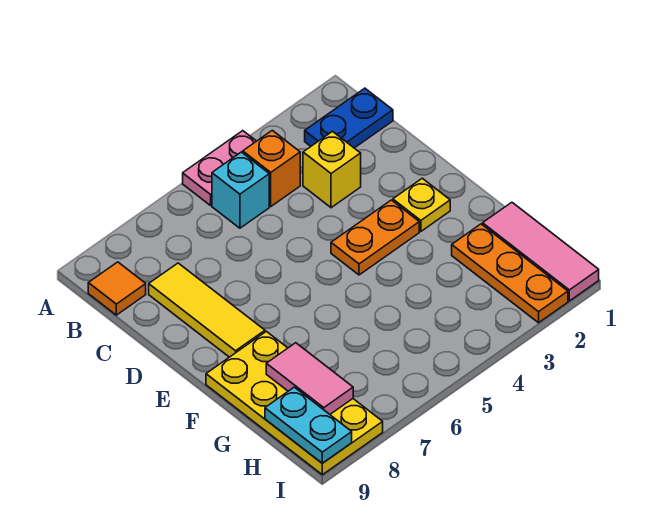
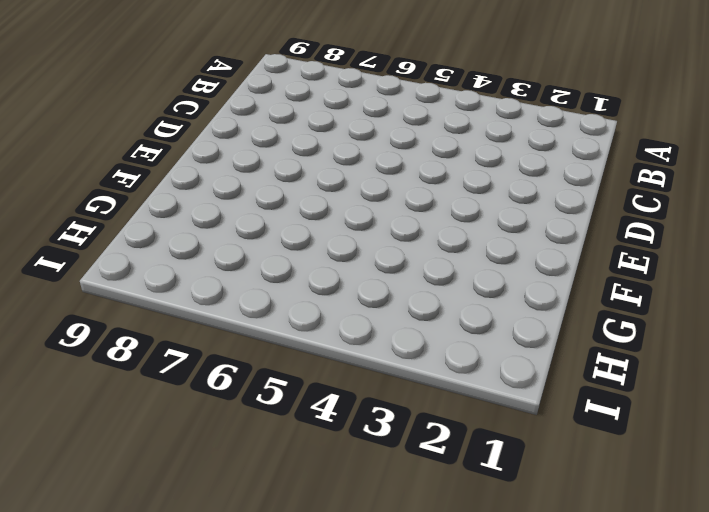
none -> pink 1x2 plate [183,131,256,205]
none -> blue 1x2 plate [305,88,393,148]
none -> orange 1x1 brick [243,130,300,206]

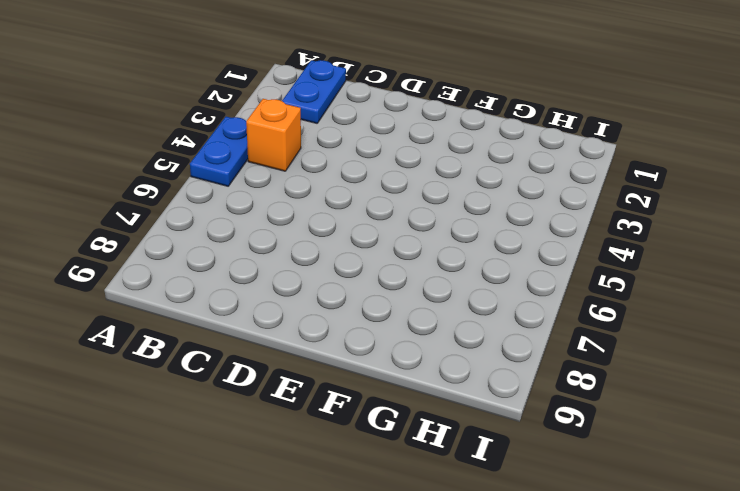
blue 1x2 plate [190,117,248,186] -> pink 1x2 plate [183,131,256,205]
none -> cyan 1x1 brick [212,152,269,228]
none -> orange 1x1 tile [88,262,146,315]
none -> yellow 1x1 brick [303,132,361,208]

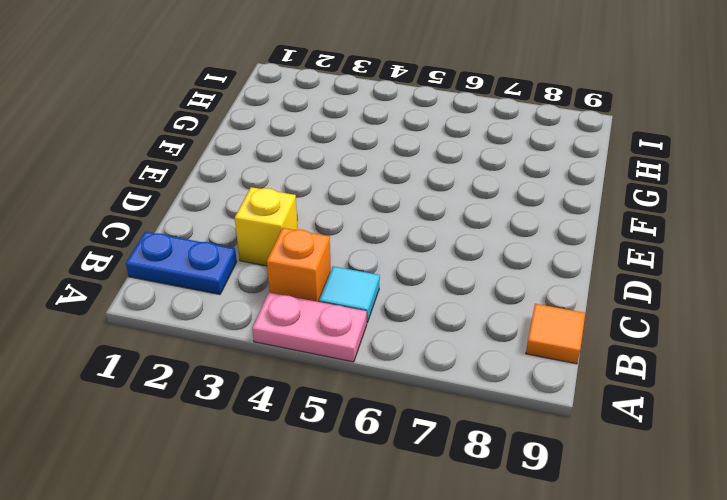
cyan 1x1 tile [319,266,380,322] -> cyan 1x1 brick [212,152,269,228]
none -> yellow 1x3 tile [149,263,265,357]
none -> yellow 1x1 plate [393,178,450,231]
none -> orange 1x2 plate [331,200,419,275]

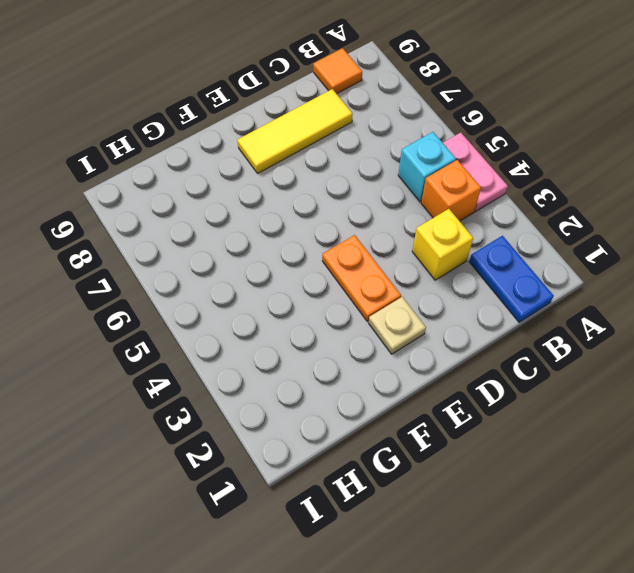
tan 1x1 plate [369,297,426,354] -> yellow 1x1 plate [393,178,450,231]
none -> yellow 2x4 plate [206,331,383,475]
none -> pink 1x3 tile [483,202,599,301]
none -> orange 1x3 plate [452,224,568,323]

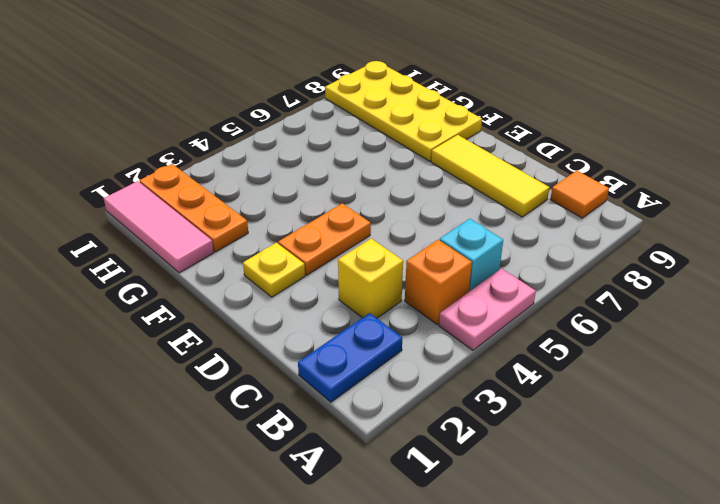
none -> pink 1x2 tile [266,343,353,414]
none -> cyan 1x2 plate [265,387,352,463]

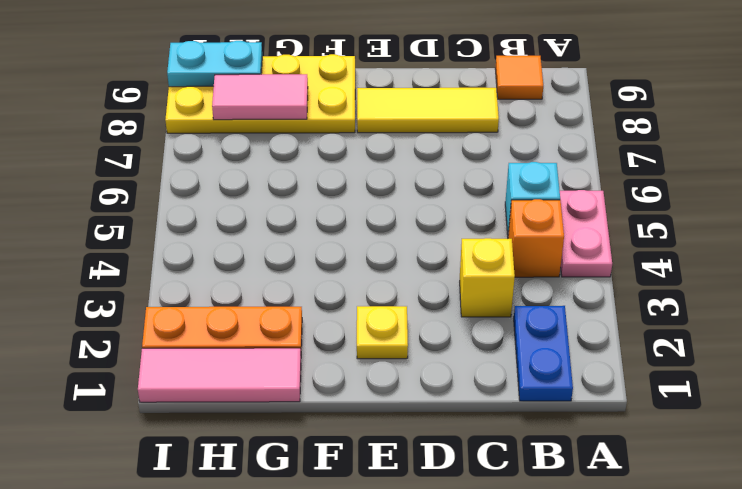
none -> orange 1x2 plate [331,200,419,275]

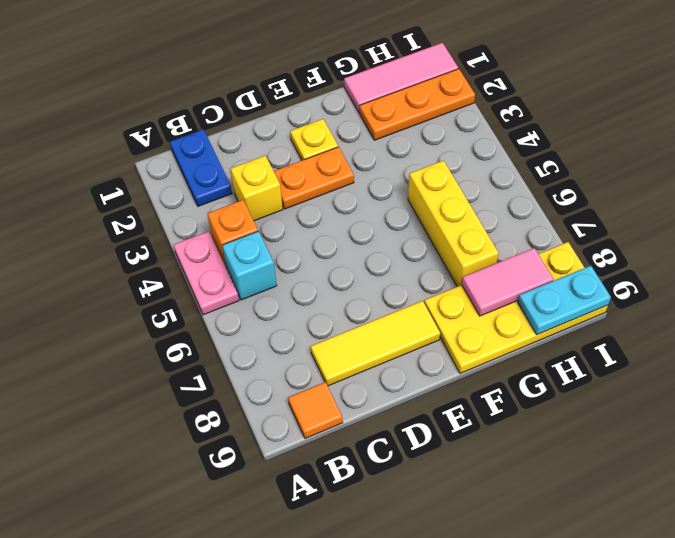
orange 1x2 plate [274,147,354,209] -> orange 1x2 plate turned to [331,200,419,275]
yellow 1x3 brick [408,161,499,287] -> none

